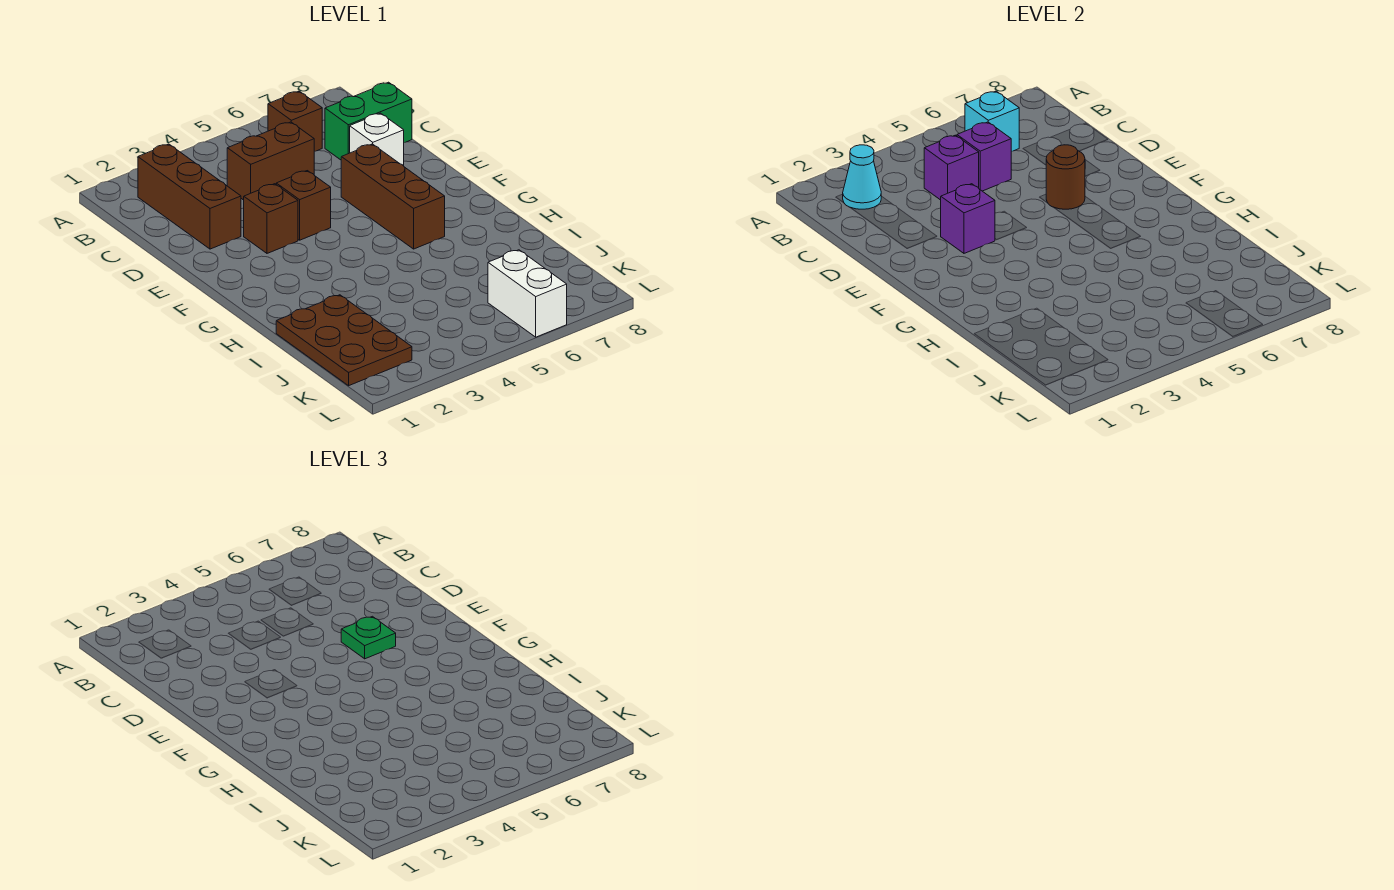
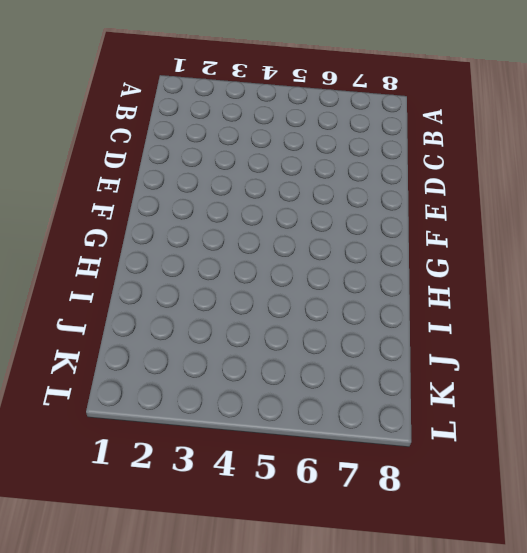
none -> brown 1x3 brick [138,144,241,249]
none -> brown 1x1 brick [268,91,322,151]
none -> brown 1x2 brick [227,122,314,200]

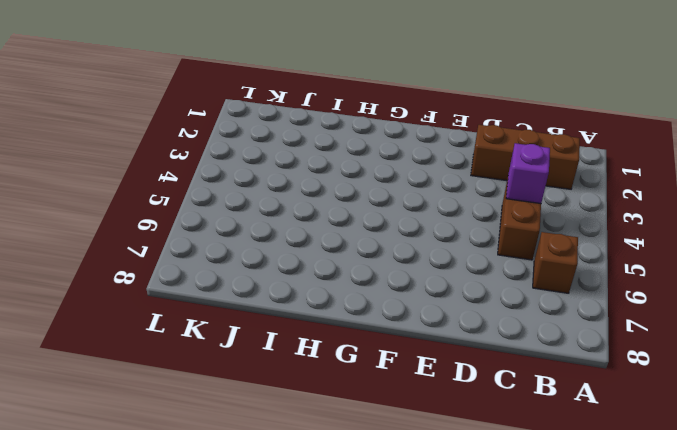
none -> green 1x2 brick [325,82,412,160]
none -> white 1x1 brick [350,113,404,166]
none -> brown 1x1 brick [244,184,298,253]

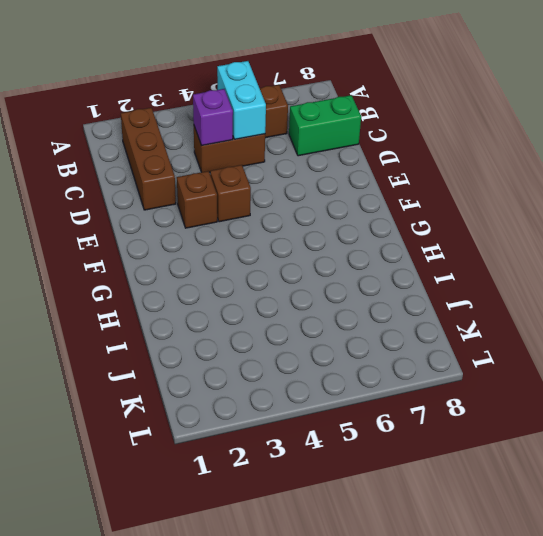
cyan 1x2 brick [217,61,266,139] -> purple 1x1 brick [957,122,1011,191]
none -> white 1x1 brick [350,113,404,166]
none -> brown 1x3 brick [341,144,445,249]
none -> brown 2x3 plate [276,295,412,386]

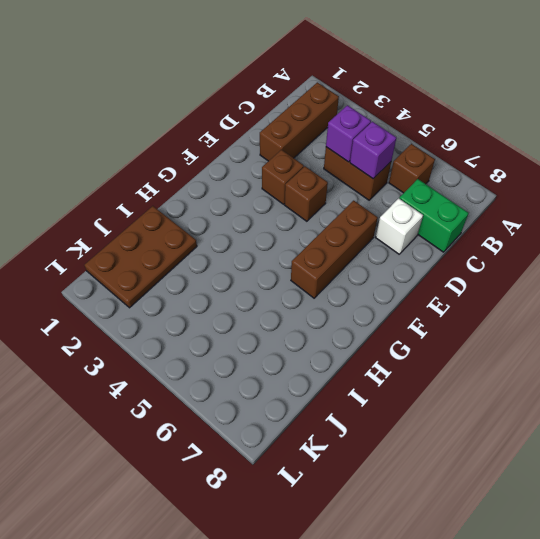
none -> white 1x2 brick [488,250,567,337]
none -> cyan 1x1 cone [843,145,881,209]
none -> cyan 1x1 brick [965,91,1019,151]

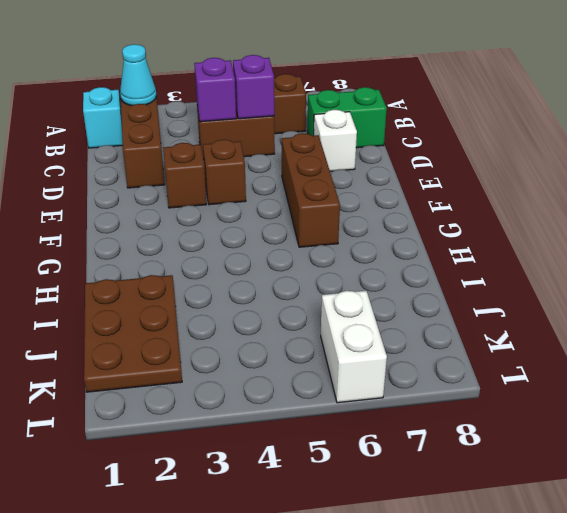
cyan 1x1 brick [83,87,123,148] -> cyan 1x1 brick moved to [965,91,1019,151]
none -> purple 1x1 brick [941,184,995,253]
none -> brown 1x1 round brick [1046,145,1085,209]
none -> green 1x1 plate [341,616,396,659]

